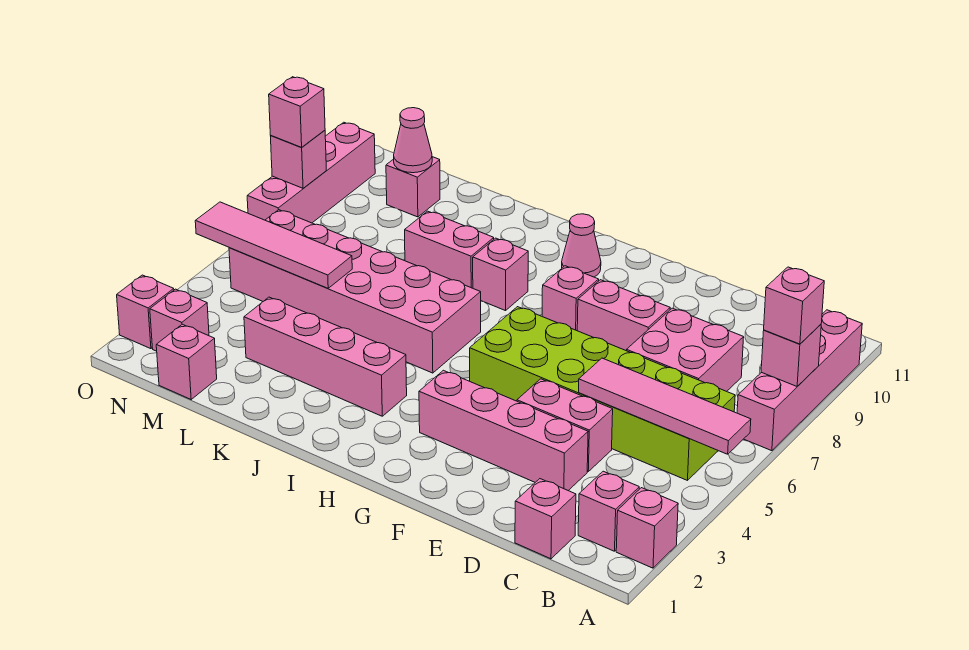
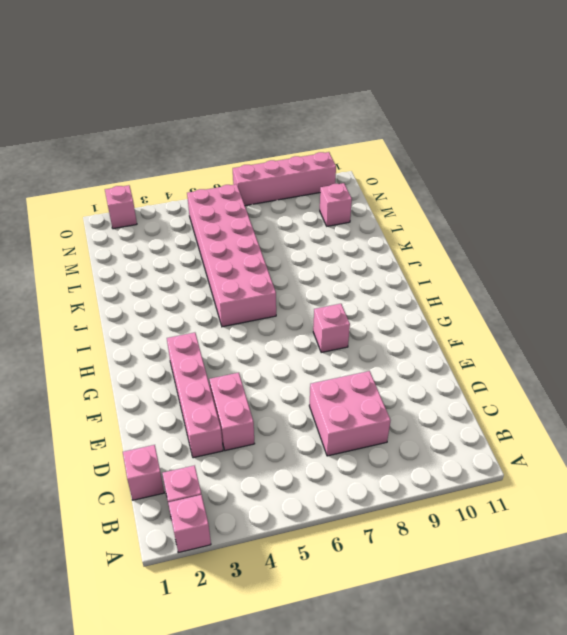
none -> pink 1x4 brick [737,310,862,451]
none -> lime 2x6 brick [470,307,735,480]
none -> pink 1x2 brick [577,280,670,351]

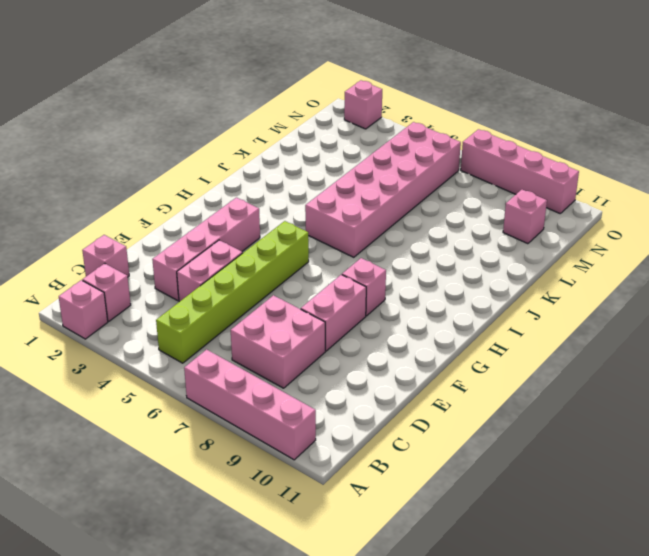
lime 1x6 brick [156,221,309,363] -> lime 2x6 brick [470,307,735,480]
none -> pink 1x1 cone [562,214,601,277]
none -> pink 1x4 brick [244,297,407,416]
none -> pink 1x1 brick [473,238,528,311]

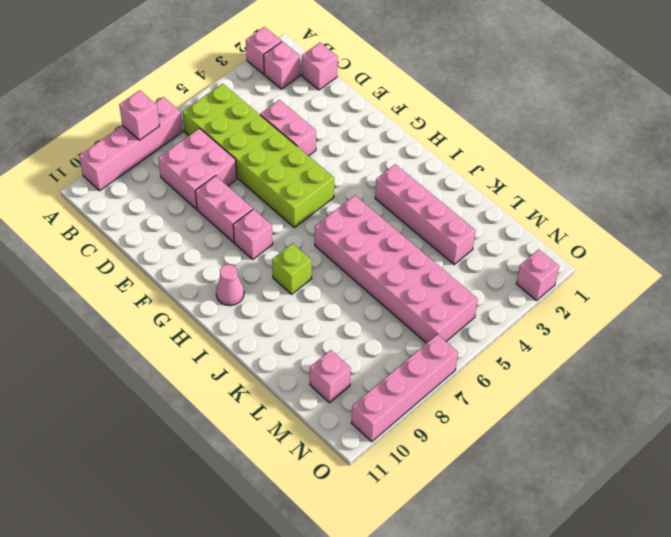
lime 1x1 brick [272,243,312,294] -> pink 1x1 brick [473,238,528,311]
none -> pink 1x4 brick [419,370,588,491]
none -> pink 1x2 brick [405,211,494,288]
none -> pink 1x1 brick [156,324,217,399]

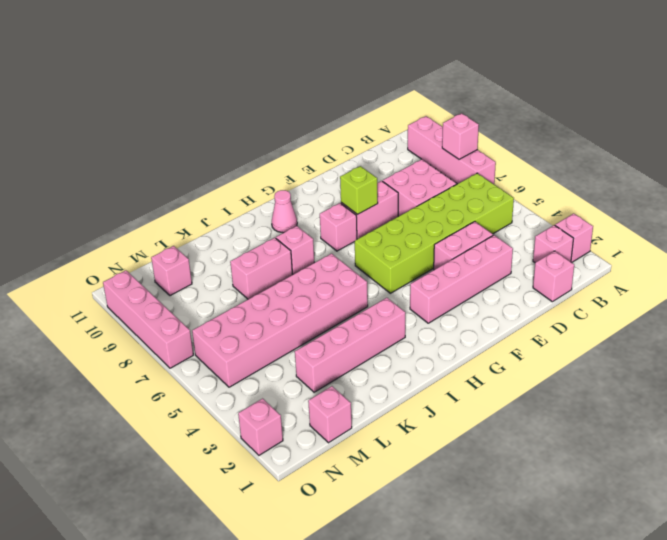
lime 1x1 brick [340,166,378,215] -> none
none -> pink 1x1 brick [150,289,209,351]
none -> pink 1x4 tile [579,358,751,454]
none -> pink 1x4 tile [195,202,352,288]

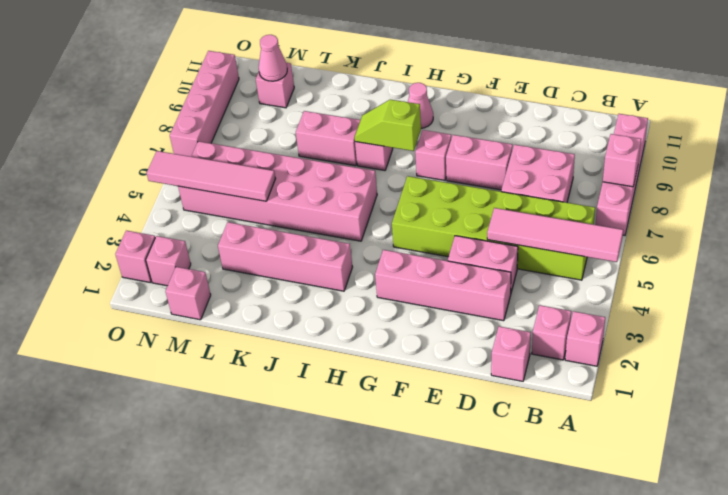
lime 1x2 slope [355,100,421,151] -> none
none -> pink 1x1 brick [271,130,326,188]
none -> pink 1x1 brick [764,267,824,344]
none -> pink 1x1 brick [269,77,325,147]

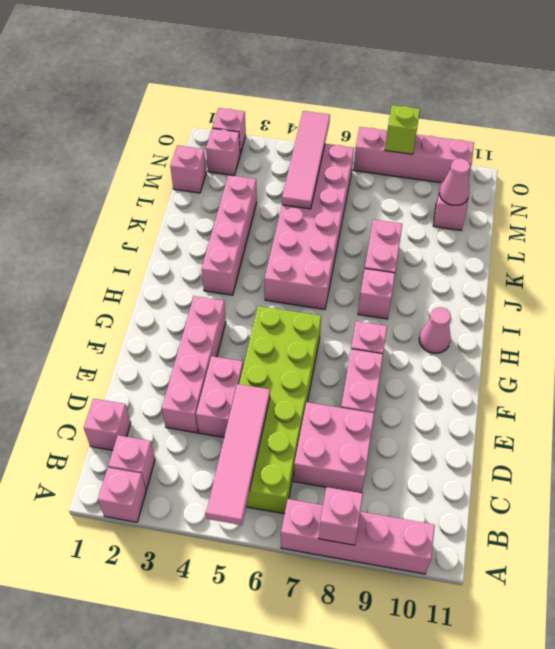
lime 1x1 brick [385,105,420,154] -> pink 1x1 brick [271,130,326,188]
none -> pink 1x1 brick [764,267,824,344]
none -> pink 1x1 brick [269,77,325,147]

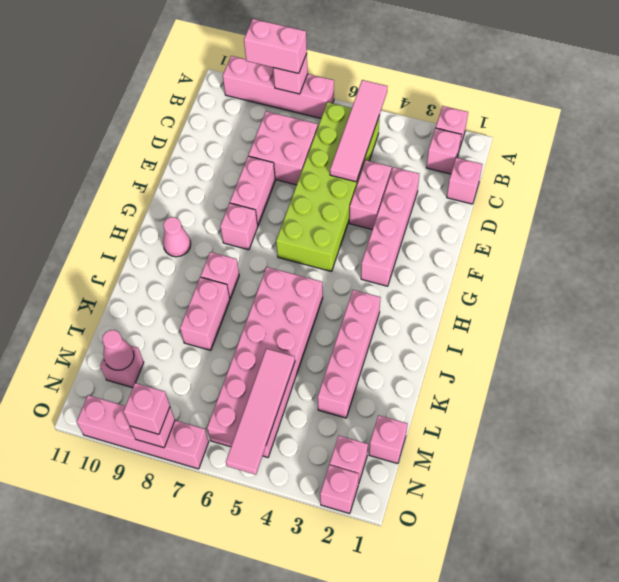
pink 1x2 brick [244,19,307,73] -> pink 1x1 brick [764,267,824,344]

